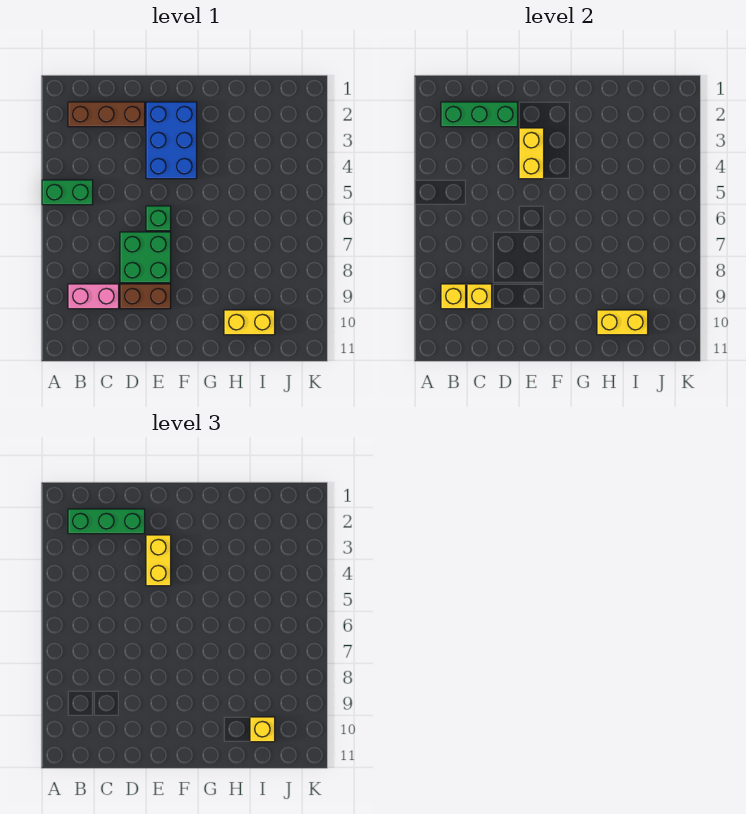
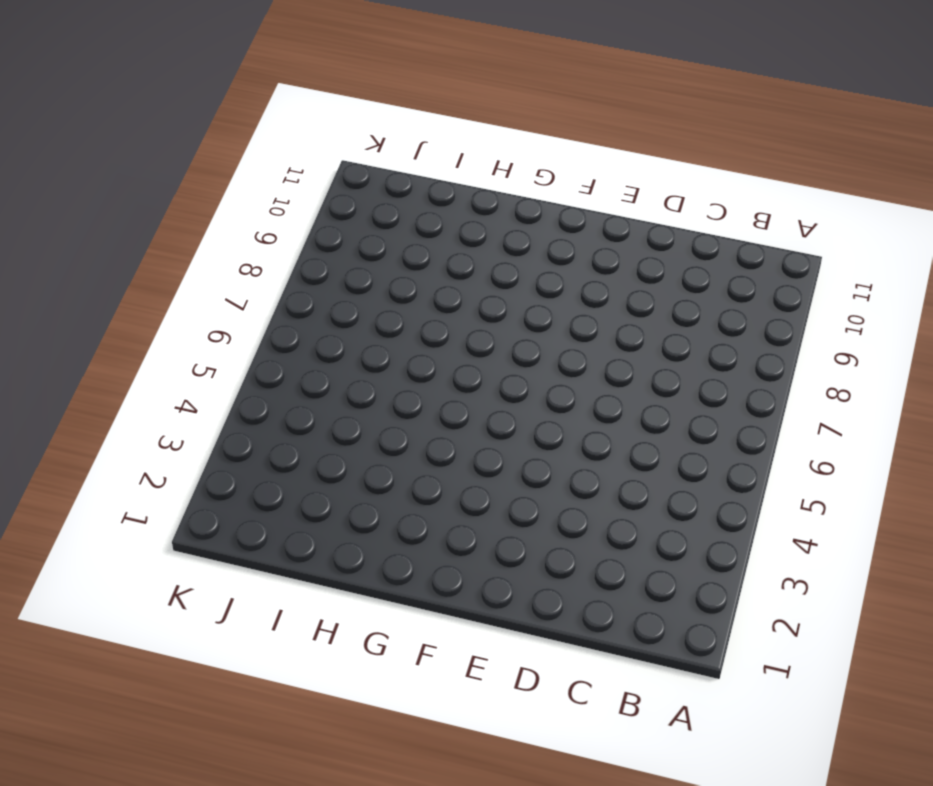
none -> green 1x2 brick [42,180,93,205]
none -> brown 1x3 brick [68,102,145,127]
none -> pink 1x2 brick [68,284,119,309]

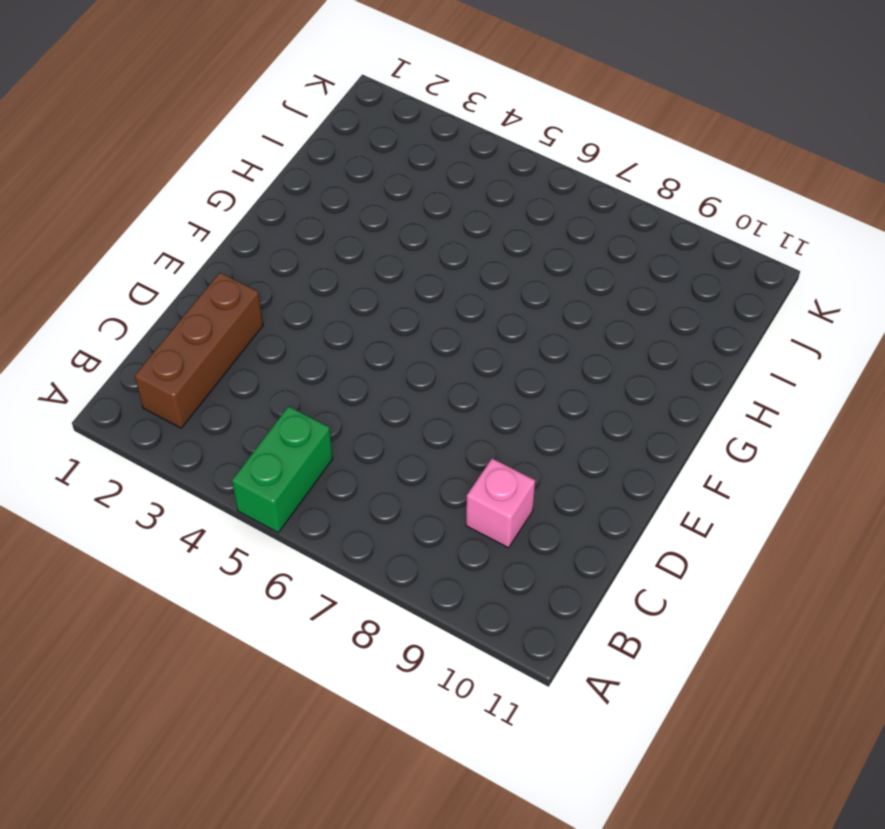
pink 1x1 brick [466,459,535,548] -> pink 1x2 brick [68,284,119,309]
none -> green 2x2 brick [120,232,171,283]
none -> brown 1x2 brick [120,284,171,309]
none -> blue 2x3 brick [146,102,197,179]

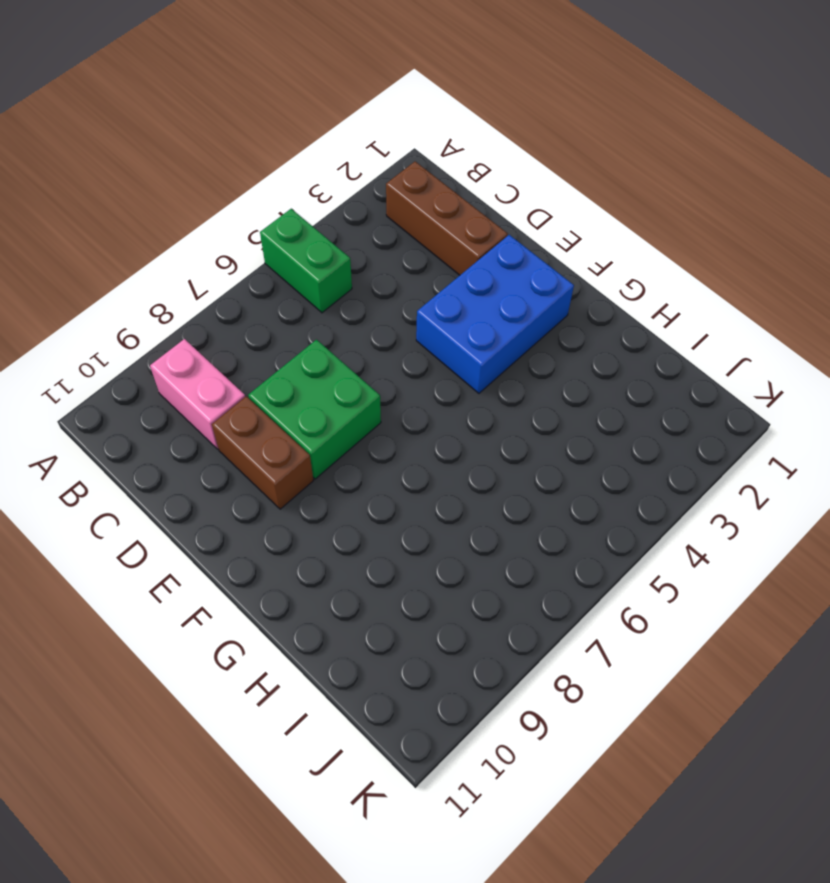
none -> green 1x1 brick [146,206,171,231]
none -> yellow 1x2 brick [224,310,275,335]
none -> green 1x3 brick [441,102,518,127]

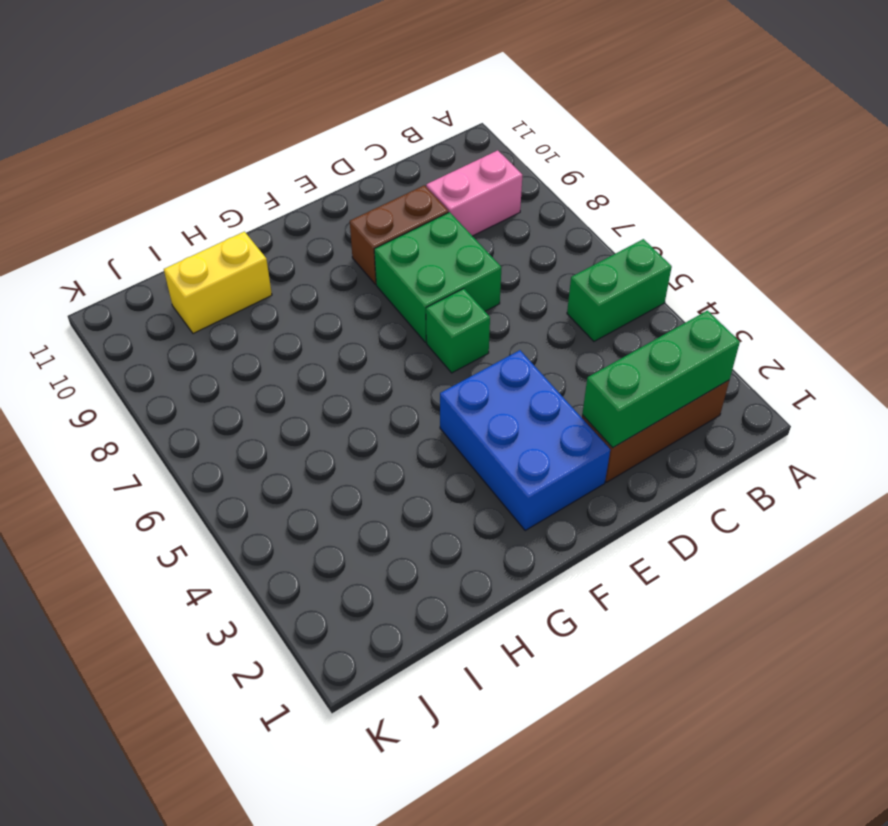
none -> yellow 1x1 brick [441,284,466,309]
none -> yellow 1x1 brick [467,284,492,309]
none -> yellow 1x2 brick [519,128,544,179]

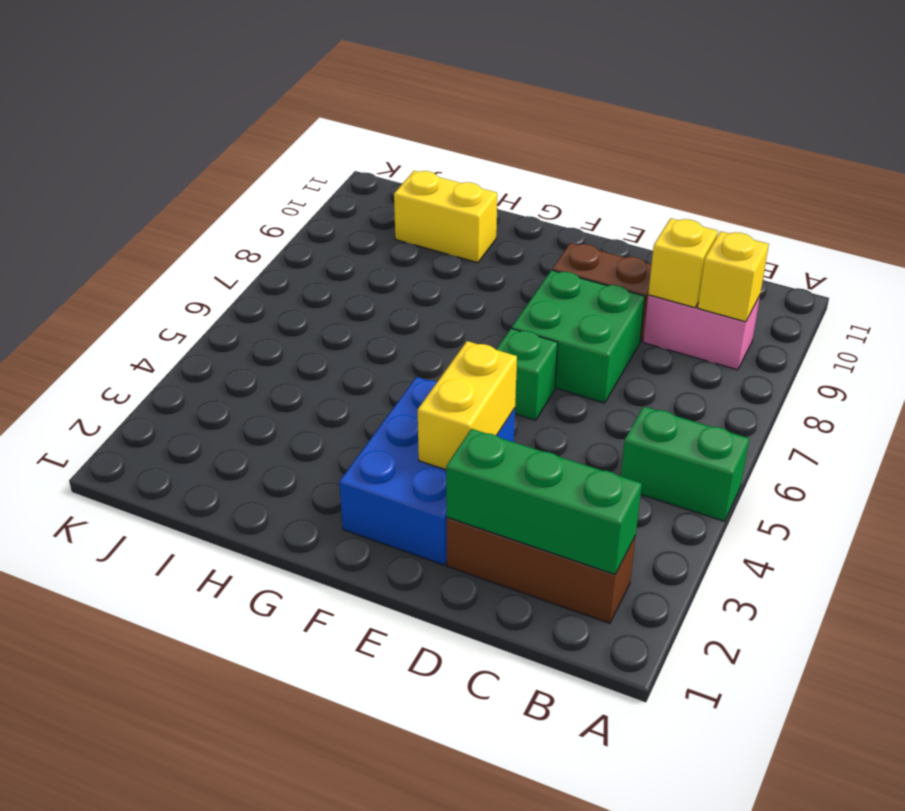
none -> yellow 1x2 brick [597,310,648,335]
none -> green 1x3 brick [68,509,145,534]
none -> yellow 1x2 brick [146,535,171,586]

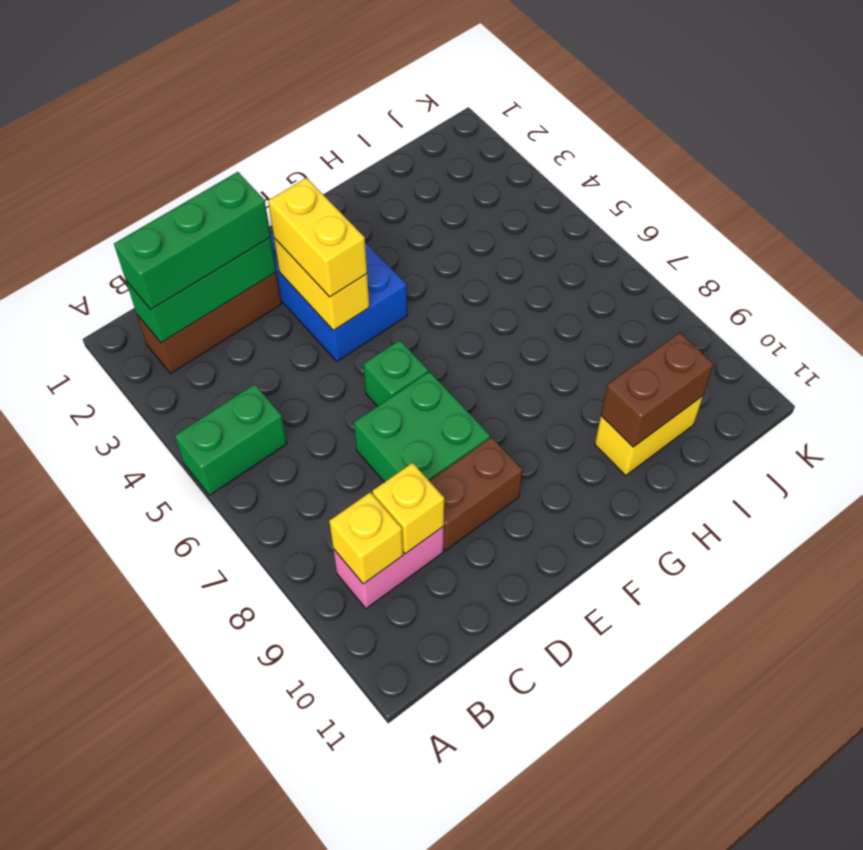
brown 1x2 brick [601,333,713,447] -> yellow 1x2 brick [597,310,648,335]
none -> yellow 1x1 brick [250,717,275,742]

